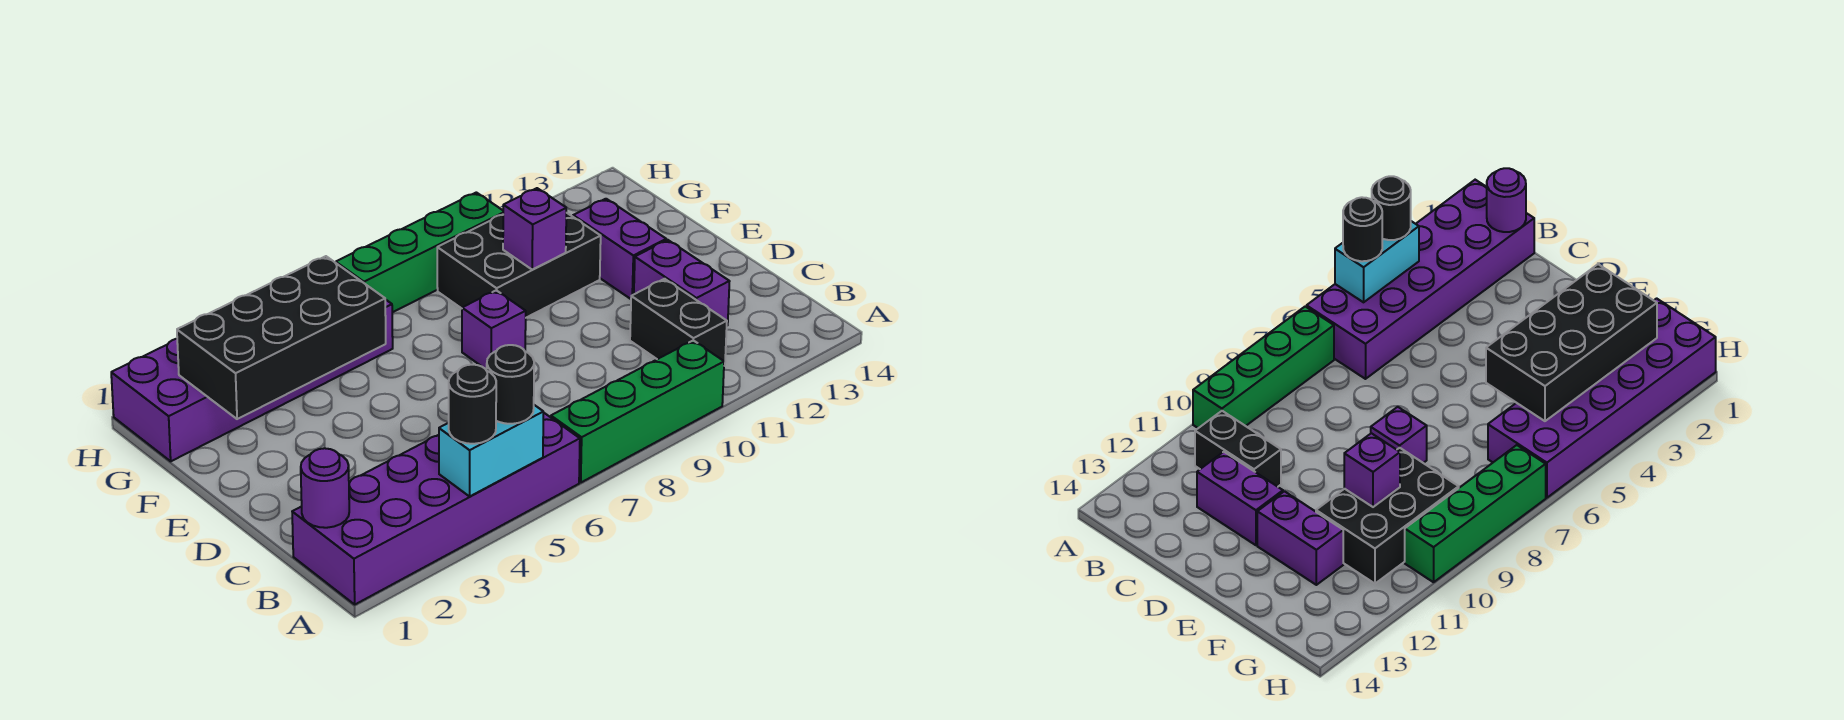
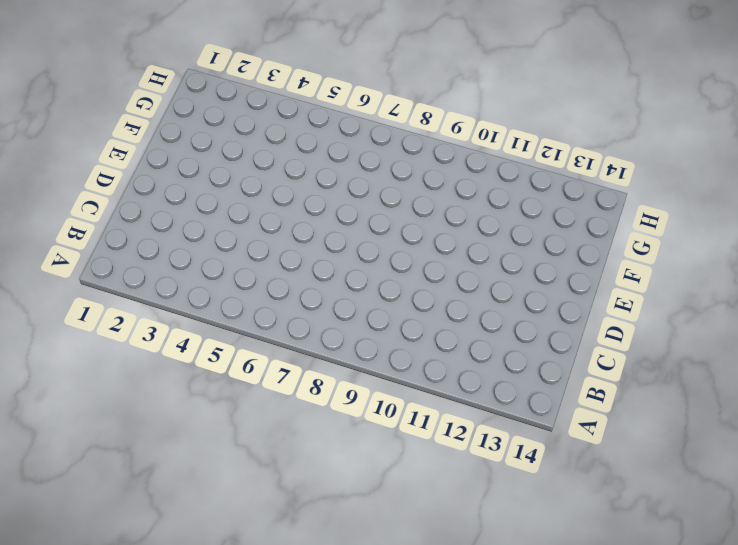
none -> purple 2x6 brick [292,412,580,604]
none -> green 1x4 brick [551,340,724,482]
none -> black 1x2 brick [630,279,727,366]

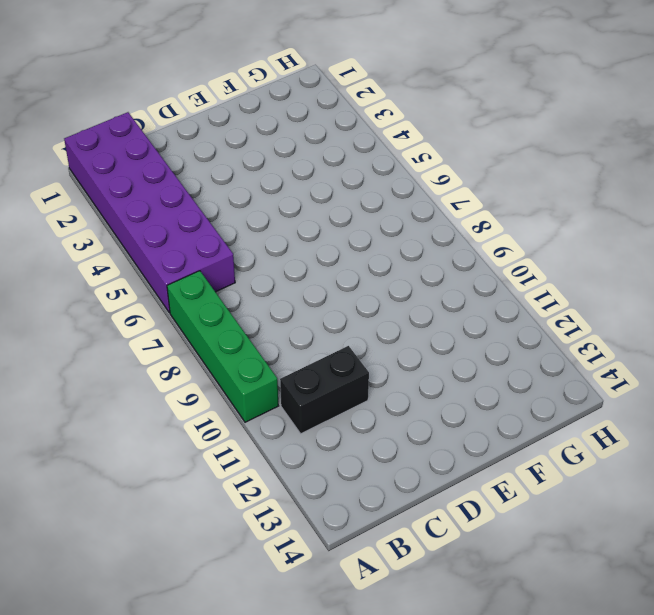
none -> purple 1x2 brick [634,240,730,325]
none -> purple 1x1 brick [462,290,526,370]
none -> purple 1x2 brick [573,199,666,299]

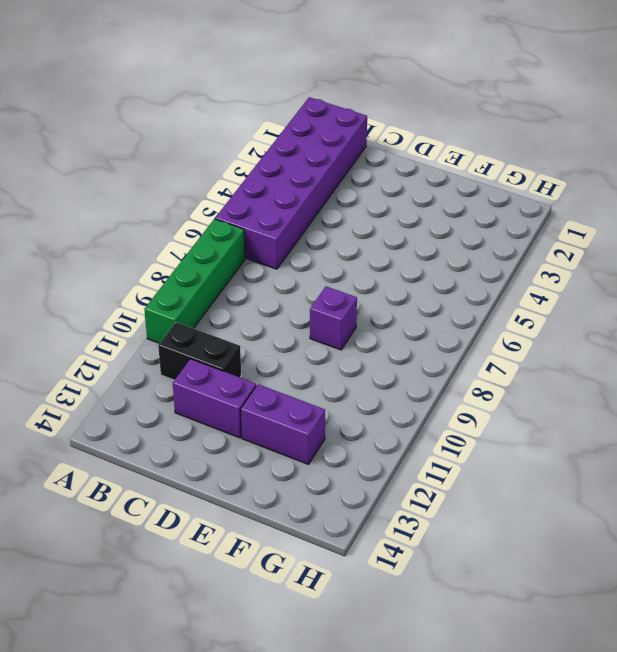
none -> black 2x3 brick [437,213,601,318]
none -> purple 2x6 brick [111,299,393,461]
none -> green 1x4 brick [336,192,503,312]

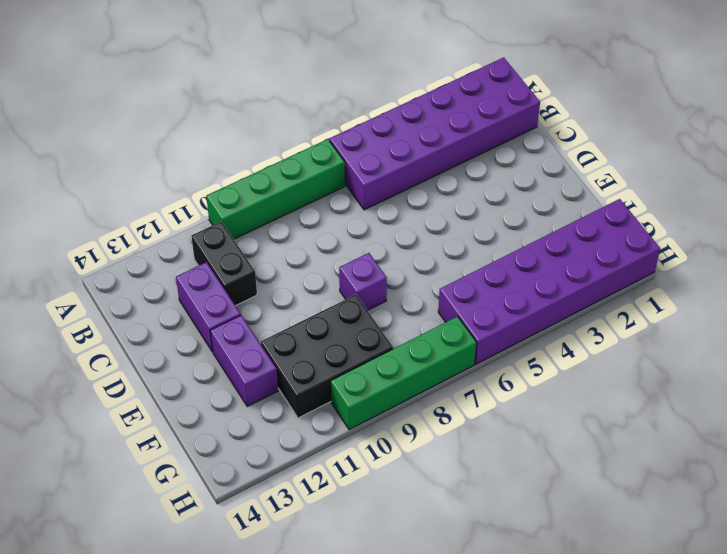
none -> cyan 1x2 brick [439,405,543,496]
none -> purple 1x1 round brick [301,448,349,528]
none -> black 2x4 brick [177,256,386,419]

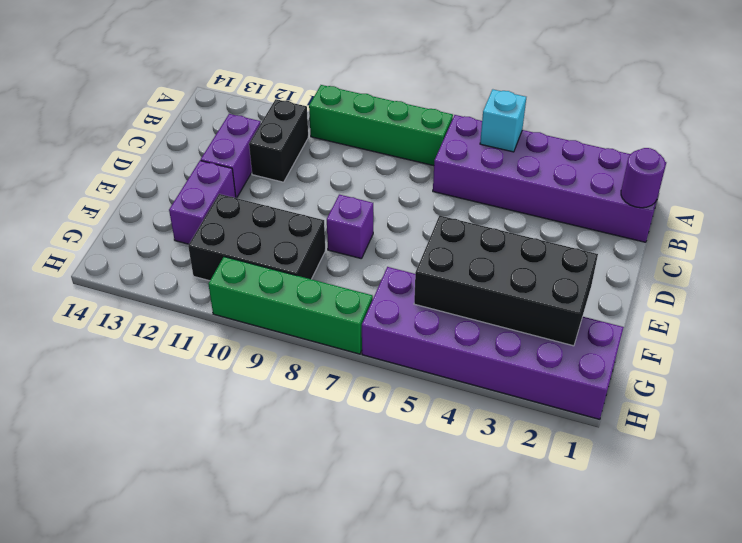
cyan 1x1 brick [480,89,526,152] -> cyan 1x2 brick [439,405,543,496]
none -> purple 1x1 brick [503,188,566,270]
none -> black 1x1 round brick [449,365,496,444]
none -> black 1x1 round brick [487,345,534,424]

